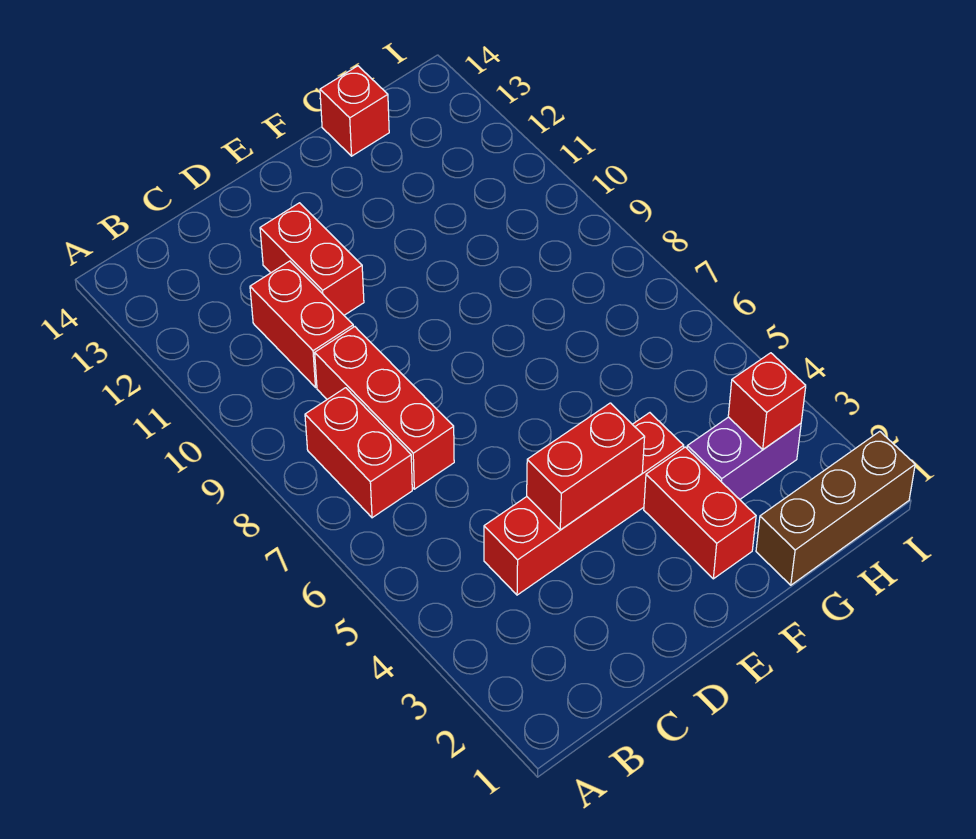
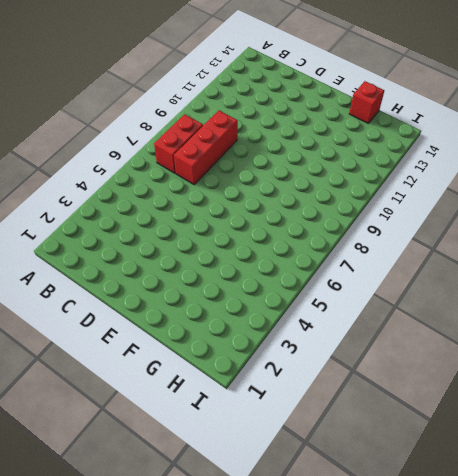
none -> red 1x4 brick [484,413,684,595]
none -> red 1x2 brick [250,261,353,387]

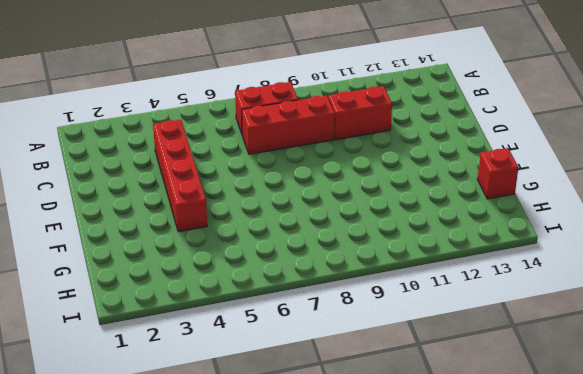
none -> red 1x2 brick [260,203,364,315]
none -> red 1x2 brick [644,447,756,579]

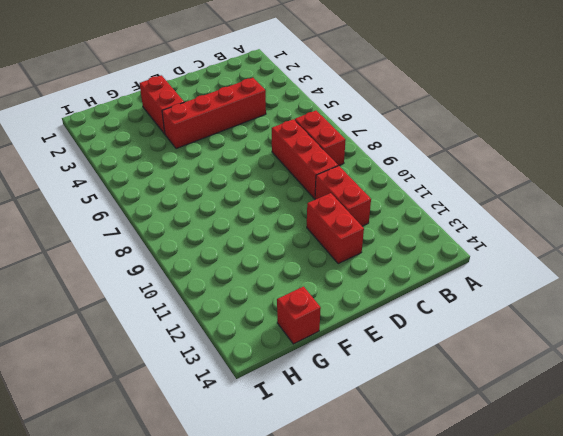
none -> brown 1x3 brick [756,431,915,585]
none -> purple 1x2 brick [687,417,801,499]

